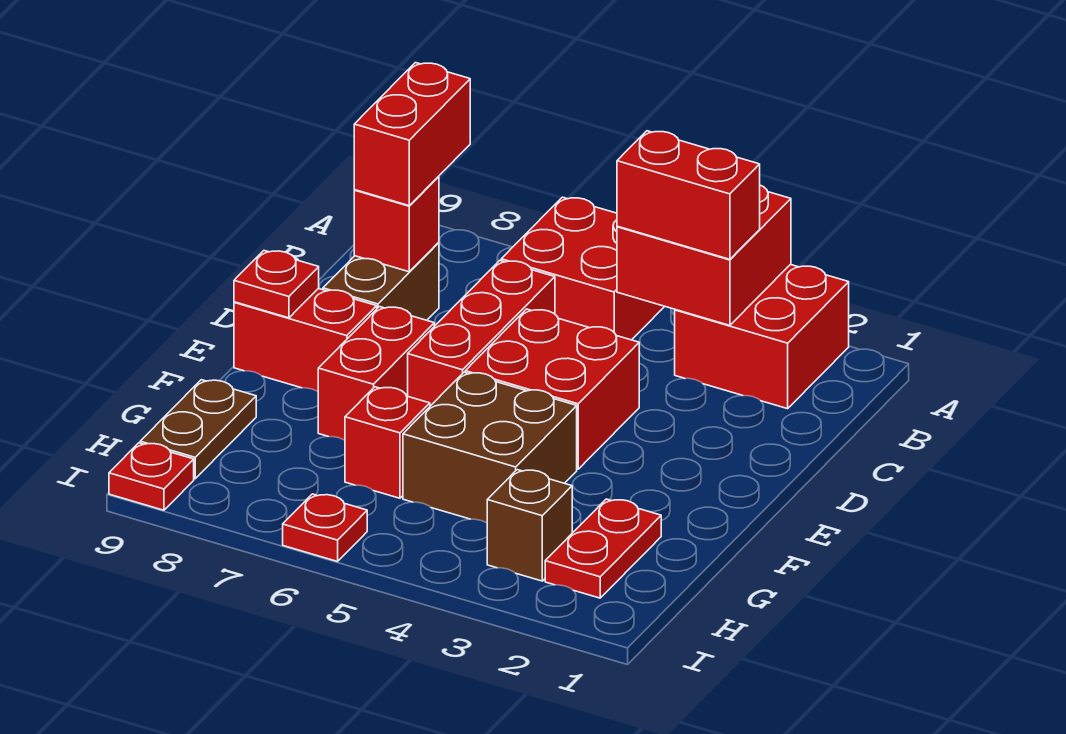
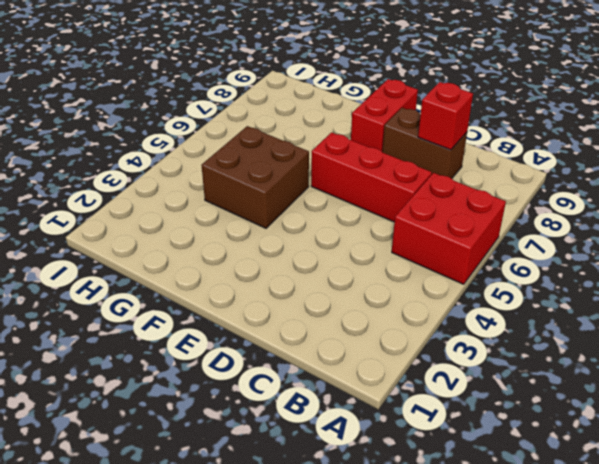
none -> red 2x2 brick [675,264,849,409]
none -> red 2x2 brick [465,309,639,469]
none -> red 1x2 brick [318,307,434,440]

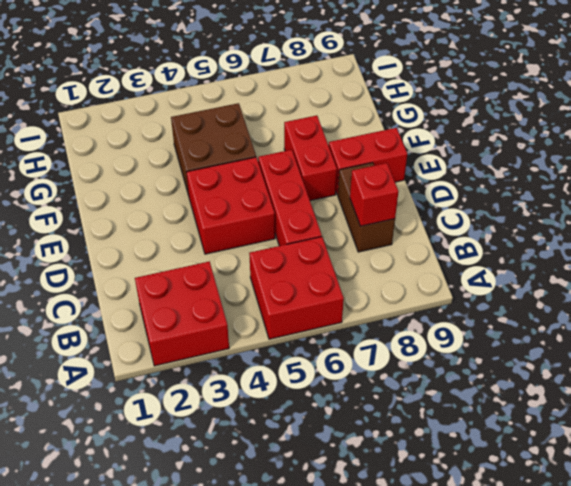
none -> red 1x2 plate [545,499,661,598]
none -> red 1x1 brick [345,387,430,498]
none -> brown 1x2 plate [140,380,256,479]

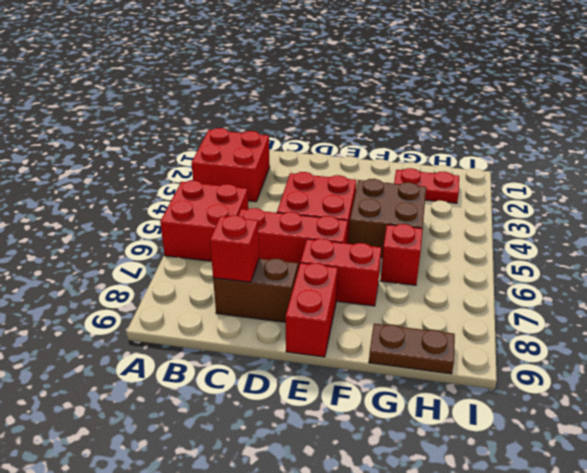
none -> brown 1x1 brick [487,470,572,581]
none -> red 1x1 plate [283,494,367,562]
none -> red 1x1 plate [109,443,194,510]

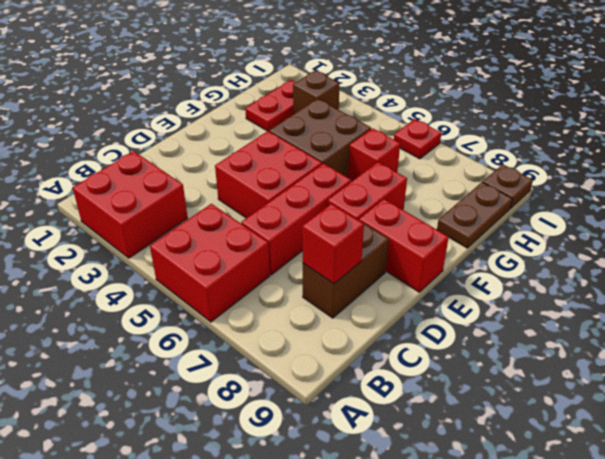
brown 1x1 plate [483,164,533,208] -> red 1x1 plate [109,443,194,510]
none -> red 2x2 brick [617,185,791,325]
none -> red 1x1 plate [234,251,319,318]
none -> red 1x2 brick [617,131,760,259]

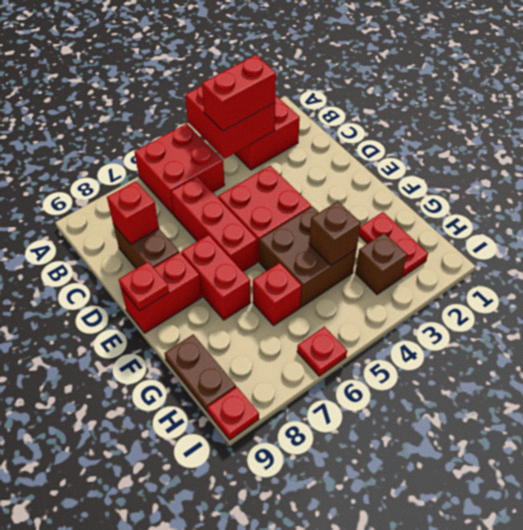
brown 1x1 brick [309,201,361,265] -> none
none -> red 1x2 brick [354,63,470,206]

